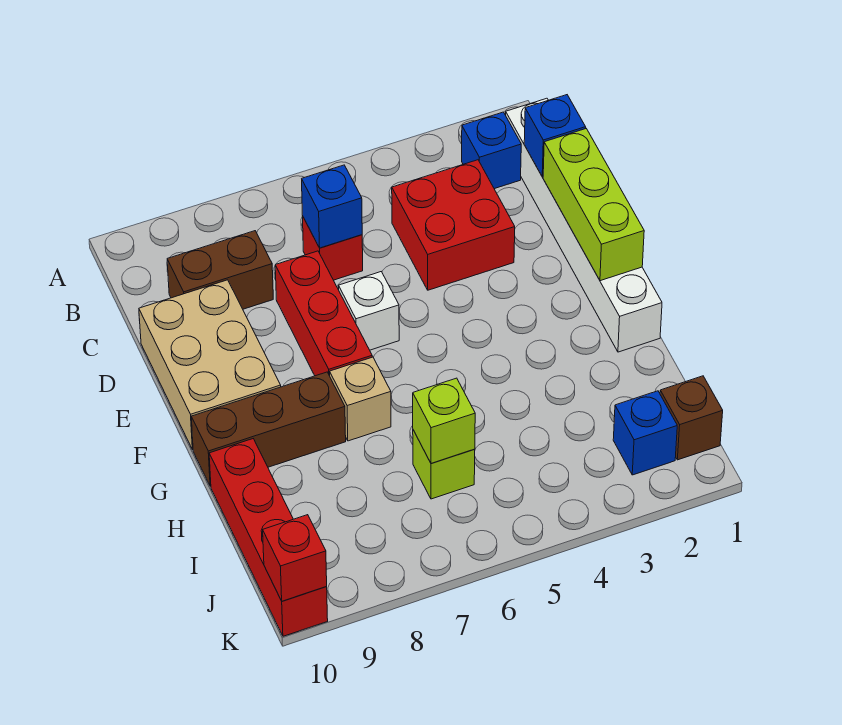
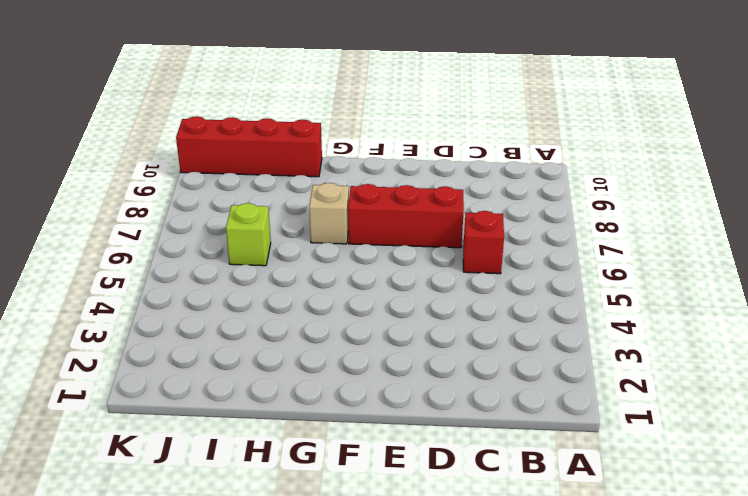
none -> white 1x6 brick [506,98,662,352]
none -> blue 1x1 brick [462,112,521,189]
none -> red 2x2 brick [392,160,515,290]

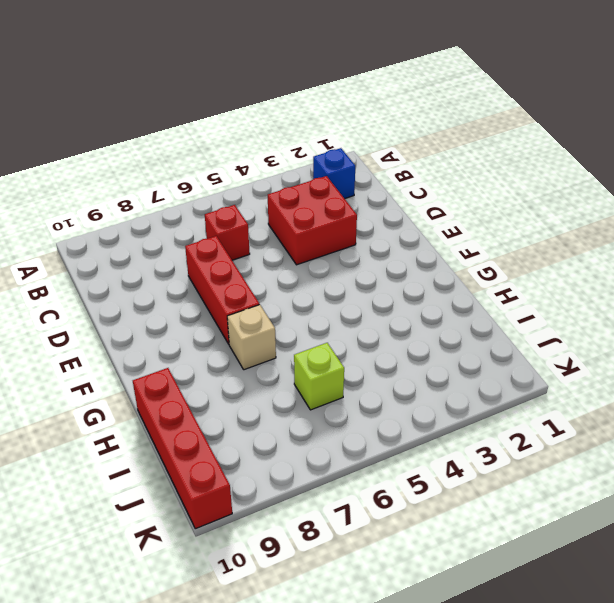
none -> white 1x6 brick [506,98,662,352]
none -> brown 1x2 brick [167,231,273,309]
none -> tan 2x3 brick [139,280,281,450]

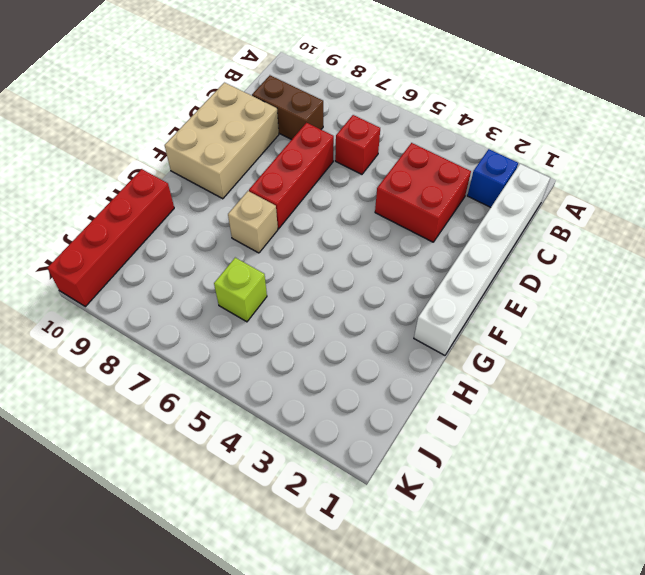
none -> white 1x1 brick [339,272,399,350]
none -> brown 1x3 brick [191,372,346,486]
none -> brown 1x1 brick [660,376,723,460]

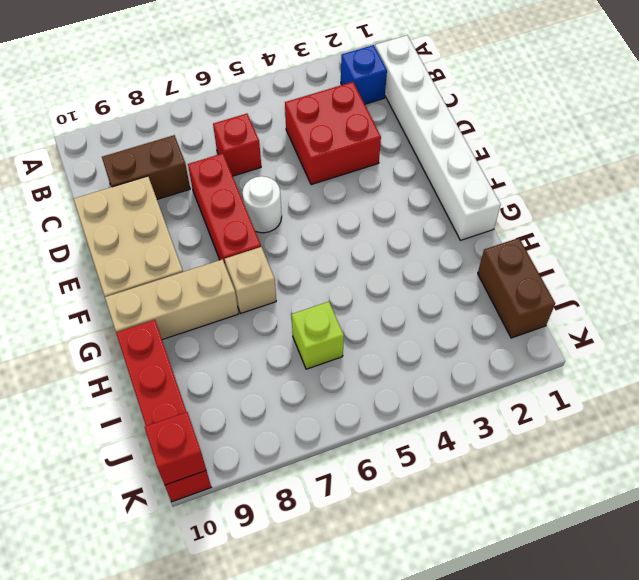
white 1x1 round brick [242,176,282,233] -> white 1x1 brick [339,272,399,350]
tan 1x3 brick [105,259,238,340] -> brown 1x3 brick [191,372,346,486]
brown 1x2 brick [478,238,555,338] -> brown 1x1 brick [660,376,723,460]
none -> blue 1x1 brick [613,391,677,475]
none -> blue 1x1 brick [524,95,586,177]
none -> blue 1x1 brick [302,165,362,248]

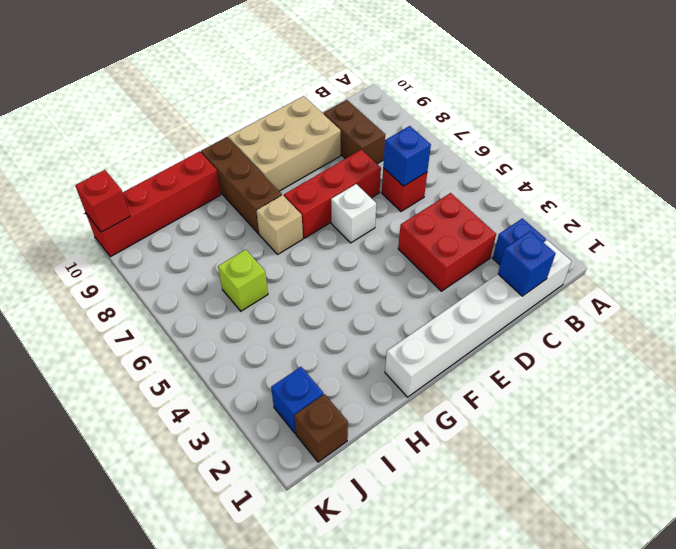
none -> lime 1x3 brick [543,129,644,281]
none -> lime 1x1 brick [413,378,475,464]

